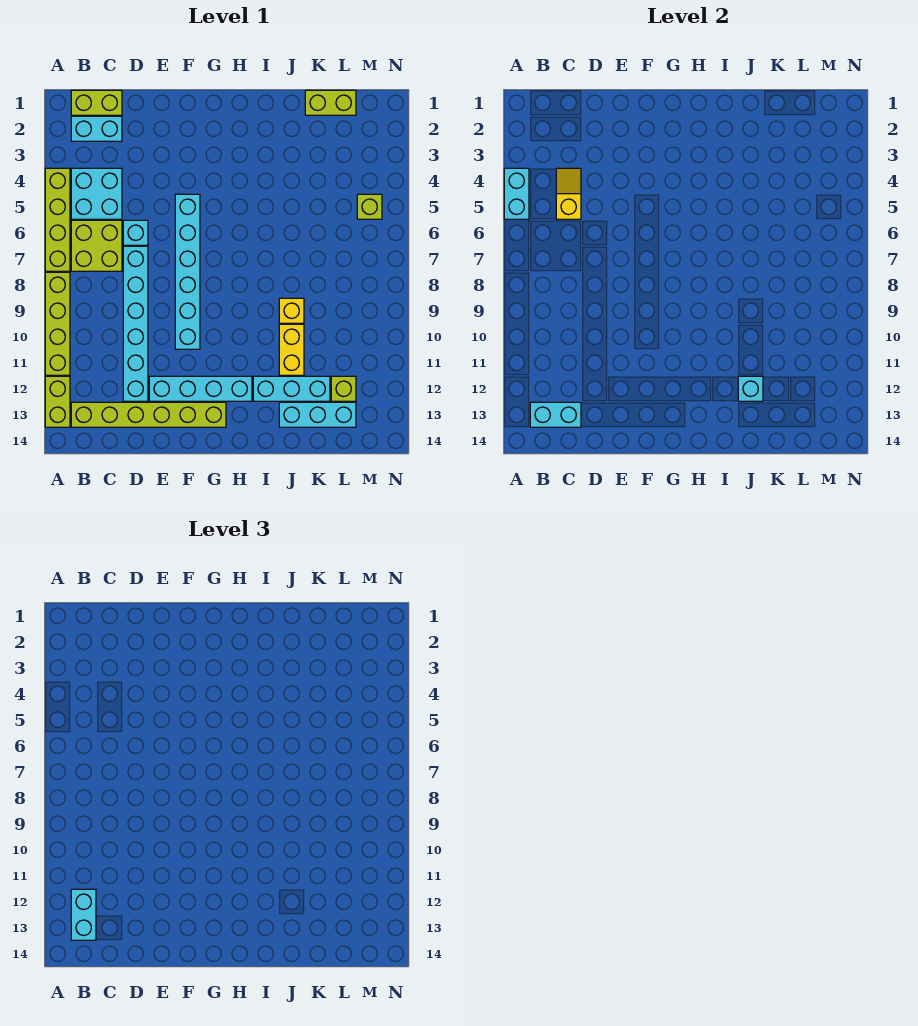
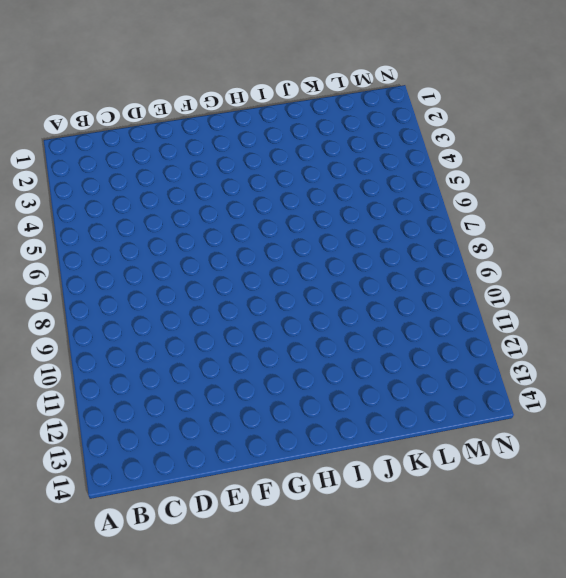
none -> lime 1x4 brick [45,168,70,271]
none -> lime 1x4 brick [45,272,70,375]
none -> lime 1x2 brick [45,376,70,427]

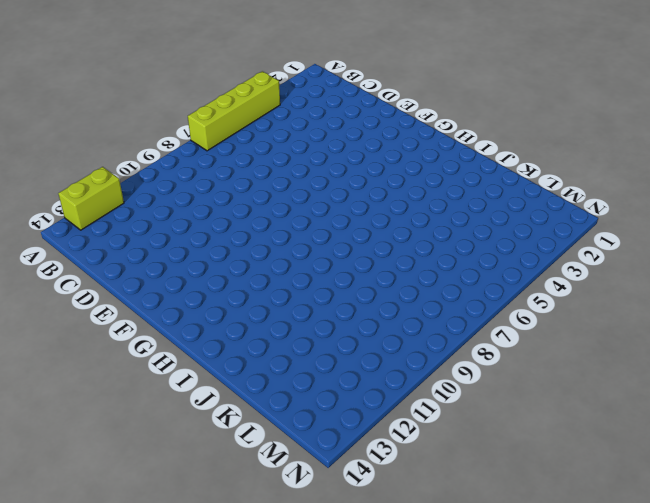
none -> lime 1x4 brick [45,272,70,375]
none -> lime 1x2 brick [71,90,122,115]
none -> cyan 1x2 brick [71,116,122,141]

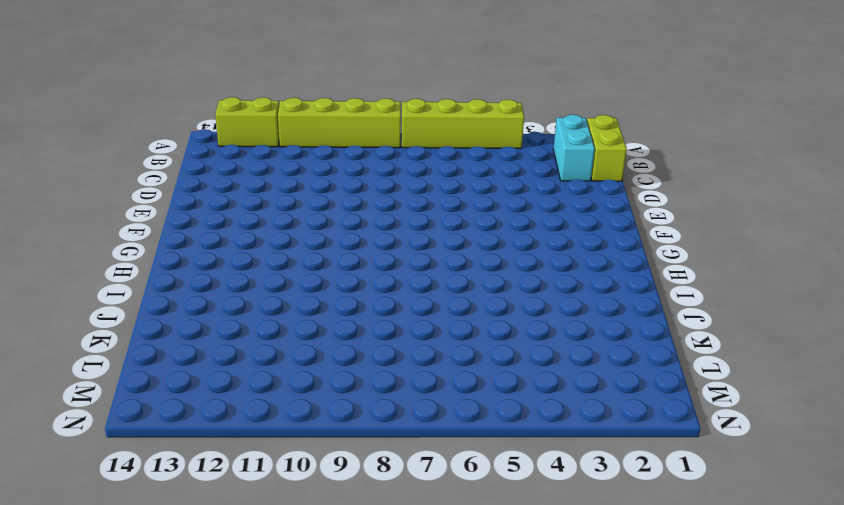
none -> cyan 2x2 brick [71,168,122,219]
none -> lime 2x2 brick [71,220,122,271]
none -> lime 1x6 brick [71,402,226,427]

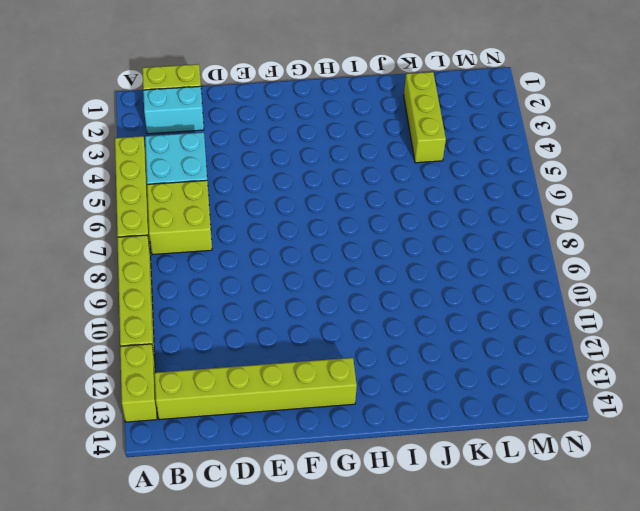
lime 1x3 brick [404,72,446,163] -> none
none -> cyan 1x1 brick [123,220,148,245]
none -> cyan 1x6 brick [123,246,148,401]
none -> cyan 1x4 brick [149,376,252,401]

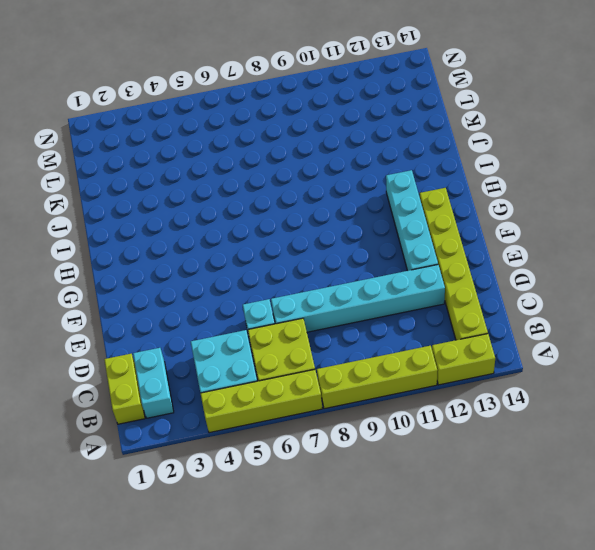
none -> cyan 1x6 brick [175,194,200,349]
none -> cyan 1x3 brick [253,376,330,401]
none -> yellow 1x1 brick [279,298,304,323]

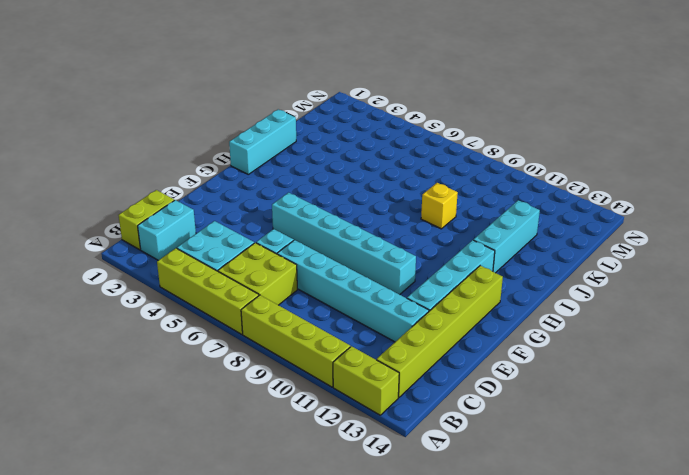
cyan 1x3 brick [229,109,296,174] -> cyan 1x3 brick moved to [279,402,356,427]
none -> yellow 1x2 brick [279,324,304,375]
none -> lime 1x2 brick [305,90,356,115]
none -> lime 1x1 brick [331,376,356,401]

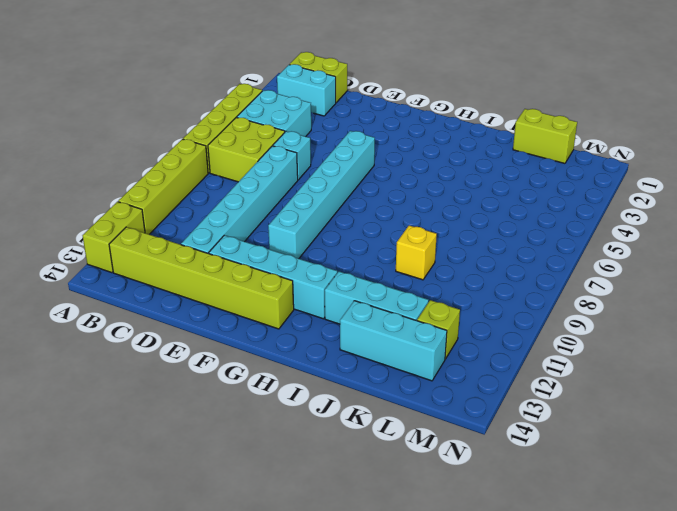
none -> yellow 1x2 brick [279,324,304,375]
none -> lime 1x1 brick [357,194,382,219]
none -> cyan 1x2 brick [504,168,529,219]

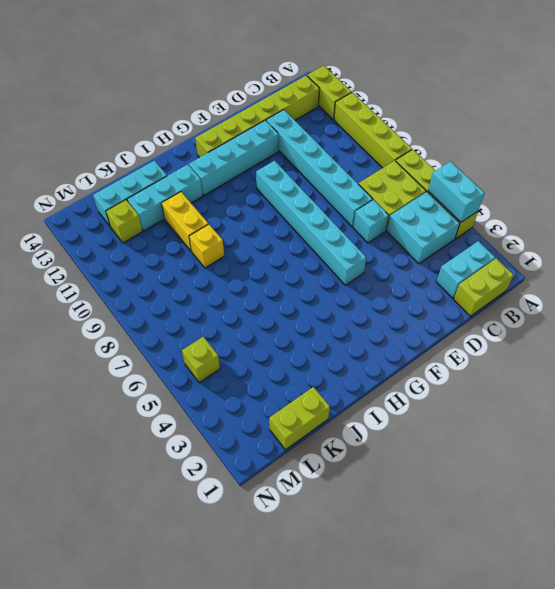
none -> cyan 1x2 brick [530,402,581,427]
none -> yellow 1x2 slope [556,168,581,219]
none -> cyan 1x1 brick [738,376,763,401]

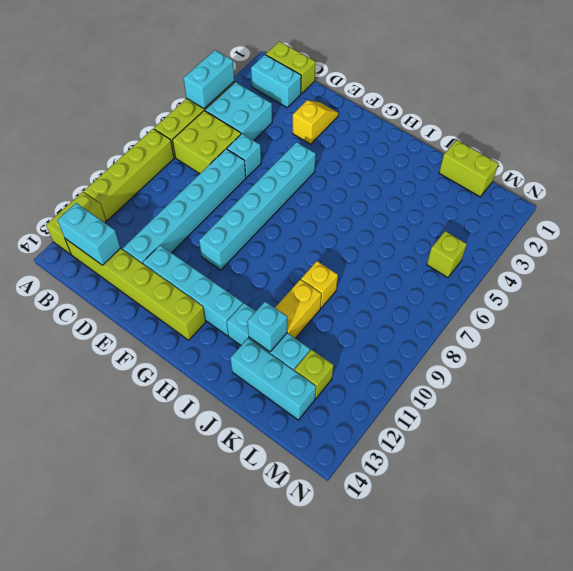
yellow 1x2 slope [293,100,338,144] -> yellow 1x2 slope moved to [556,168,581,219]
none -> cyan 1x2 brick [71,889,96,940]

